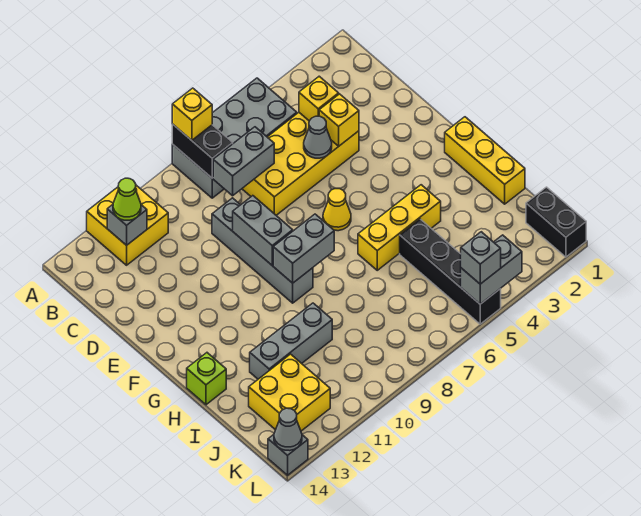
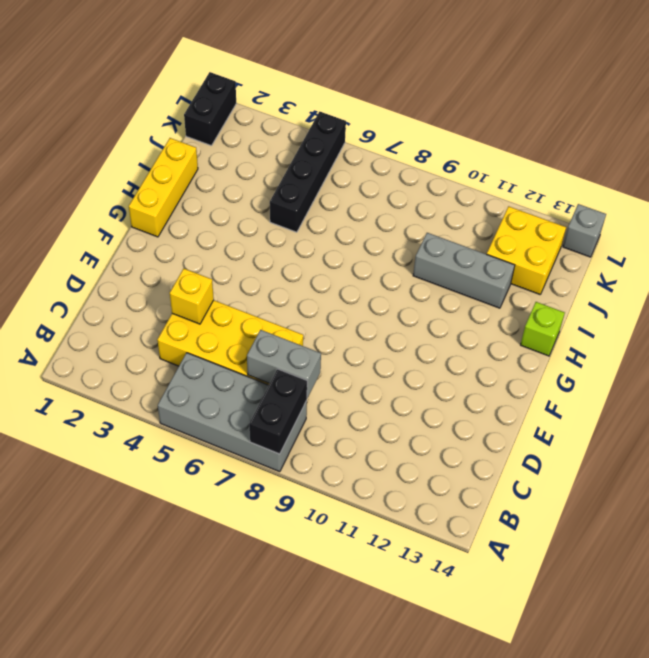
none -> yellow 2x2 brick [87,185,168,265]
none -> grey 1x4 brick [212,198,313,303]
none -> yellow 1x1 cone [323,188,351,231]

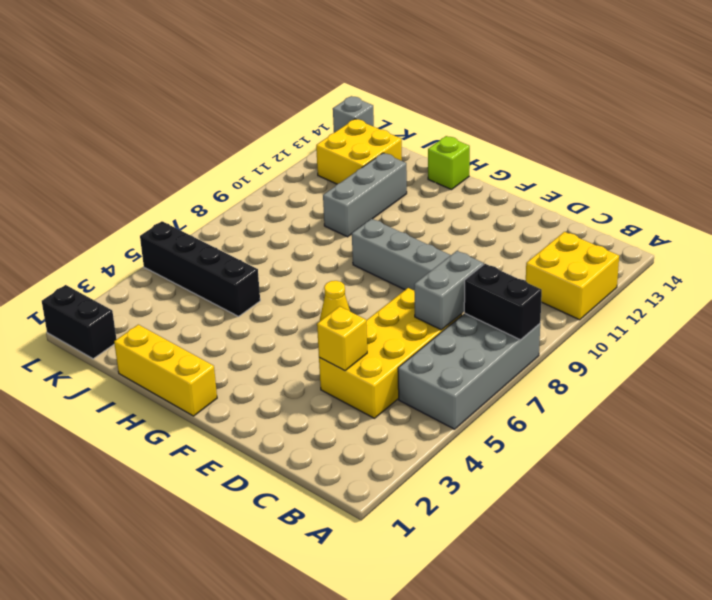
none -> yellow 1x3 brick [358,185,441,270]
none -> grey 1x1 brick [107,205,147,245]
none -> yellow 1x1 brick [299,76,339,121]

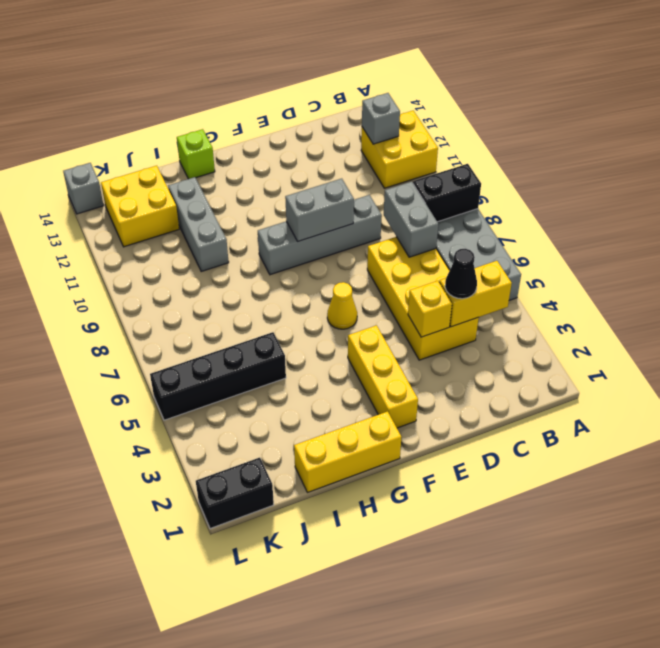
yellow 1x2 brick [439,261,512,327] -> yellow 1x1 brick [299,76,339,121]
black 1x1 cone [445,249,477,299] -> none
yellow 1x3 brick [348,325,418,428] -> yellow 1x3 brick moved to [358,185,441,270]
none -> grey 1x1 cone [304,116,332,158]
none -> grey 1x2 brick [273,214,334,283]
none -> grey 1x2 brick [461,235,522,304]

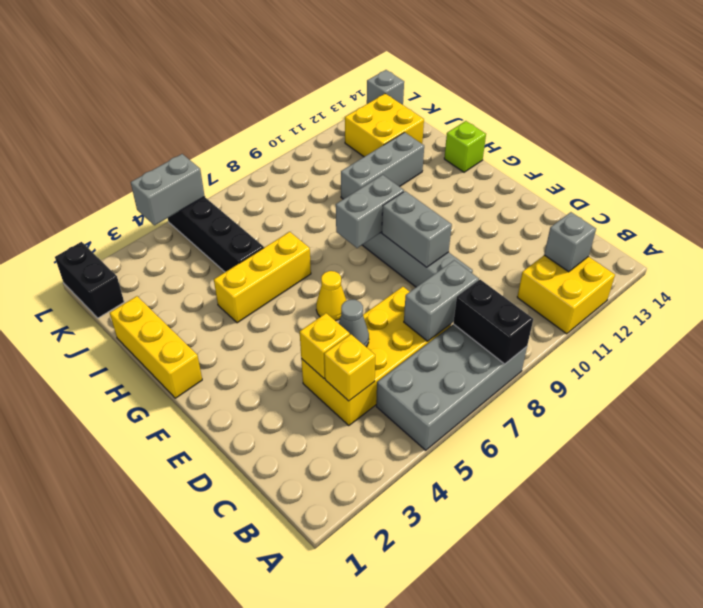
none -> grey 1x1 cone [274,408,302,451]
none -> yellow 1x1 brick [172,88,212,140]
none -> lime 1x1 cone [113,178,141,220]

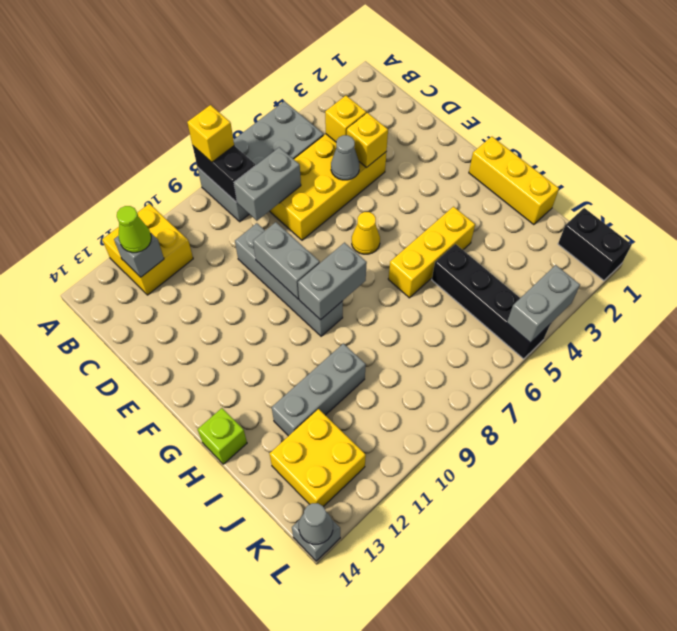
none -> grey 1x1 brick [461,232,501,284]

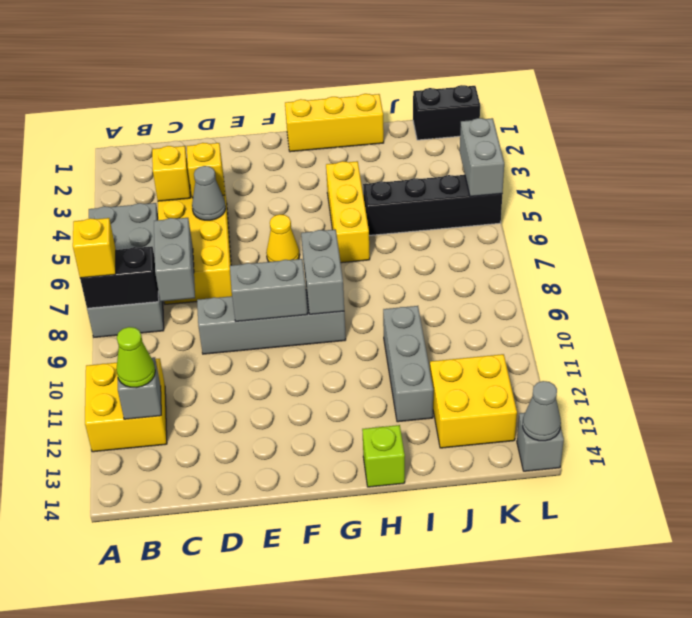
none -> grey 1x1 brick [461,232,501,284]

